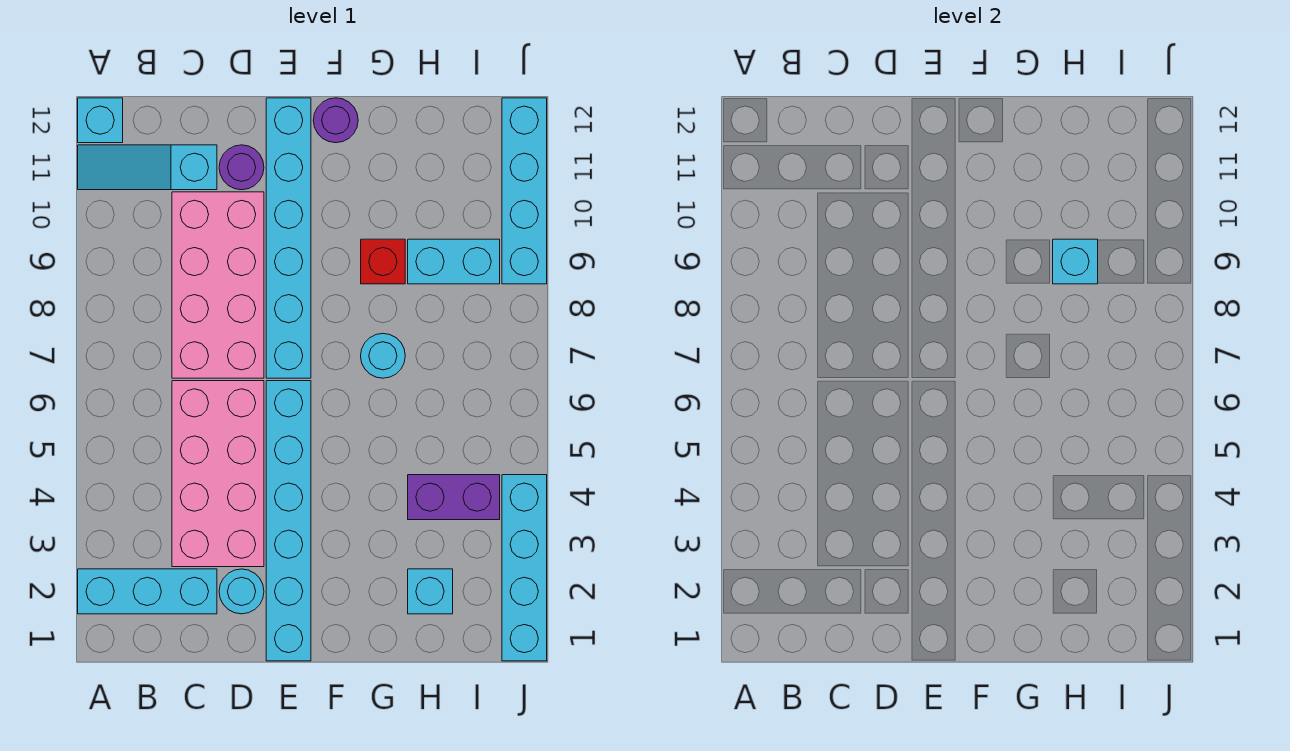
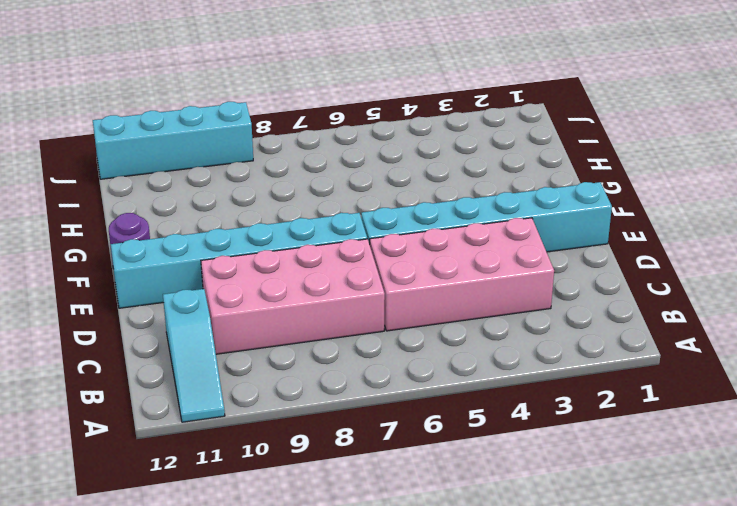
none -> cyan 1x3 brick [78,569,217,614]
none -> cyan 1x1 brick [78,98,123,143]
none -> cyan 1x1 round brick [219,569,264,614]

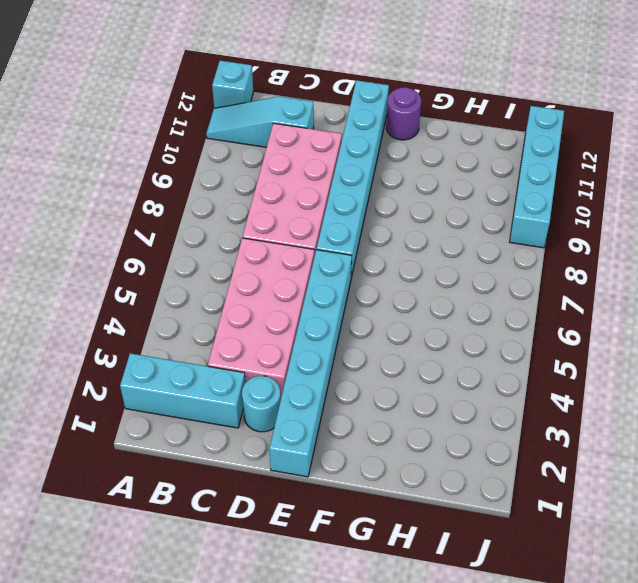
none -> purple 1x1 round brick [219,145,264,190]
none -> cyan 1x1 round brick [361,334,405,378]
none -> red 1x1 brick [361,239,405,284]

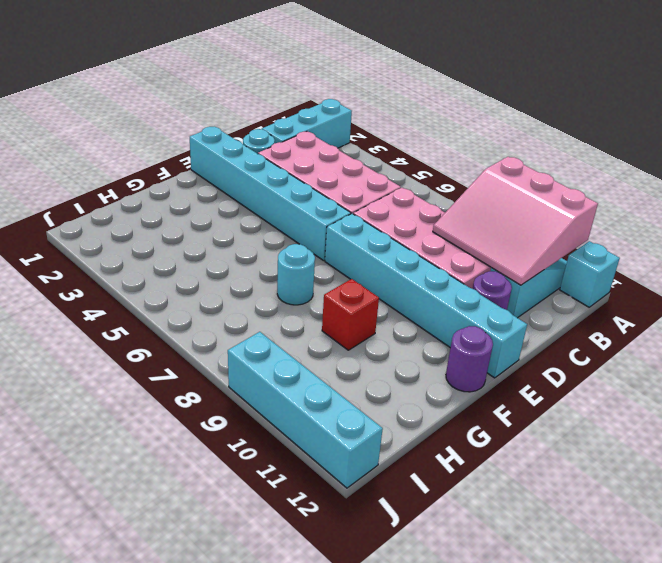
pink 3x3 slope [433,157,598,285] -> none
none -> cyan 1x1 brick [408,569,453,614]
none -> purple 1x2 brick [408,475,500,520]
none -> cyan 1x2 brick [408,239,500,284]

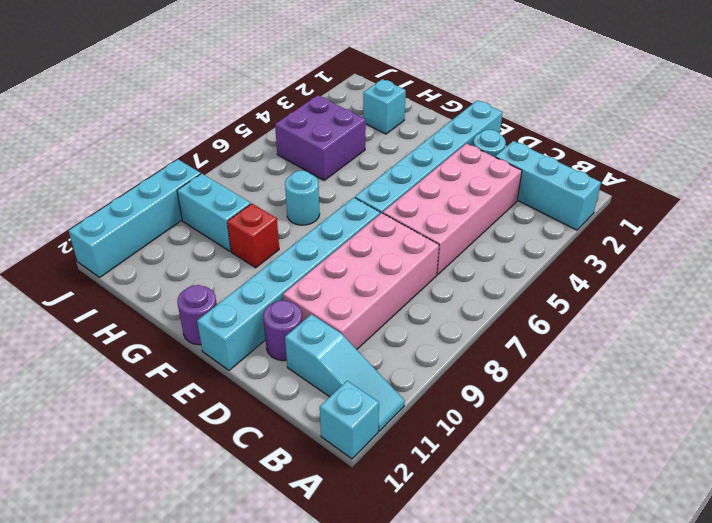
purple 2x2 brick [275,95,366,180] -> purple 1x2 brick [408,475,500,520]
none -> cyan 1x4 brick [502,475,547,661]
none -> cyan 1x1 brick [1053,239,1098,284]

